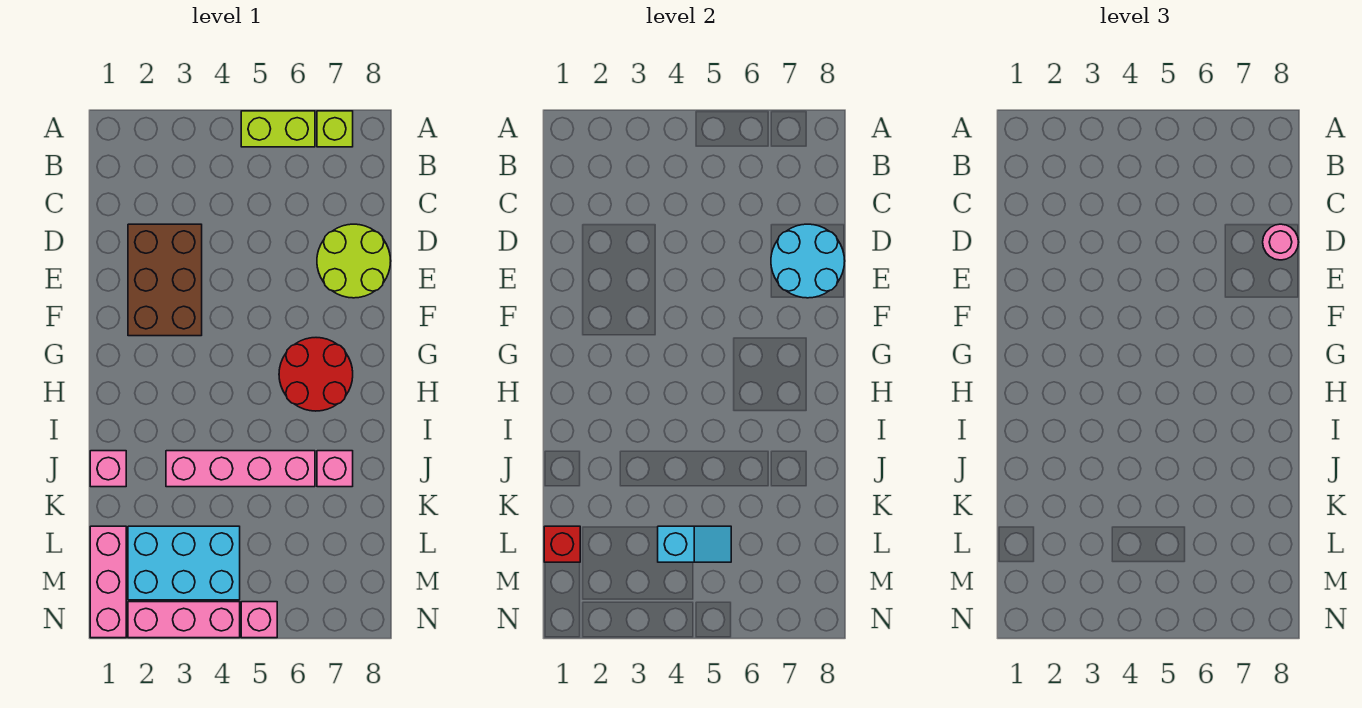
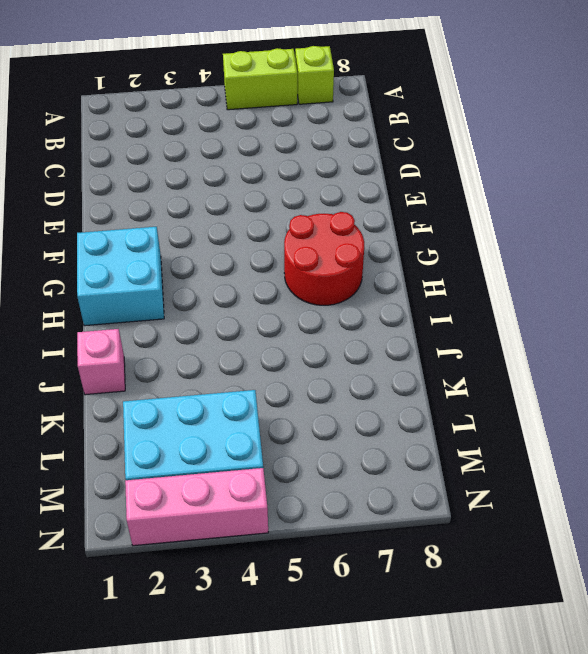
cyan 2x2 brick [77,227,164,326] -> none
none -> brown 2x3 brick [128,224,202,336]
none -> lime 2x2 round brick [317,224,391,298]
none -> pink 1x4 brick [166,451,315,487]

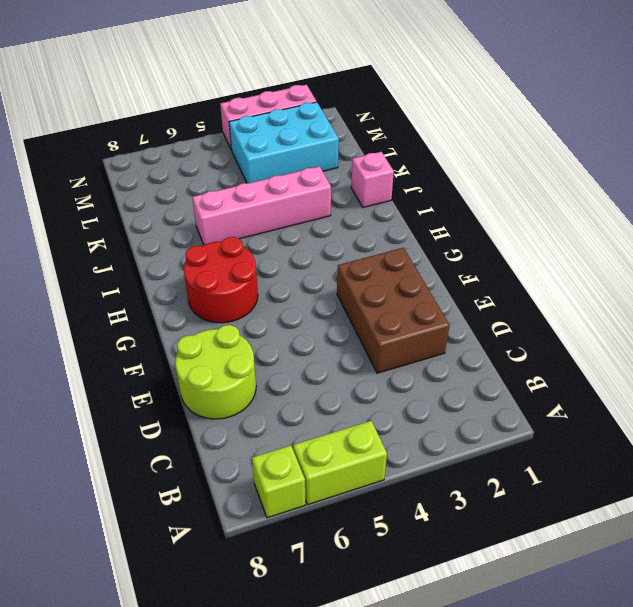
none -> pink 1x1 brick [317,451,353,487]
none -> pink 1x3 brick [90,526,126,638]
none -> pink 1x1 brick [241,602,277,638]

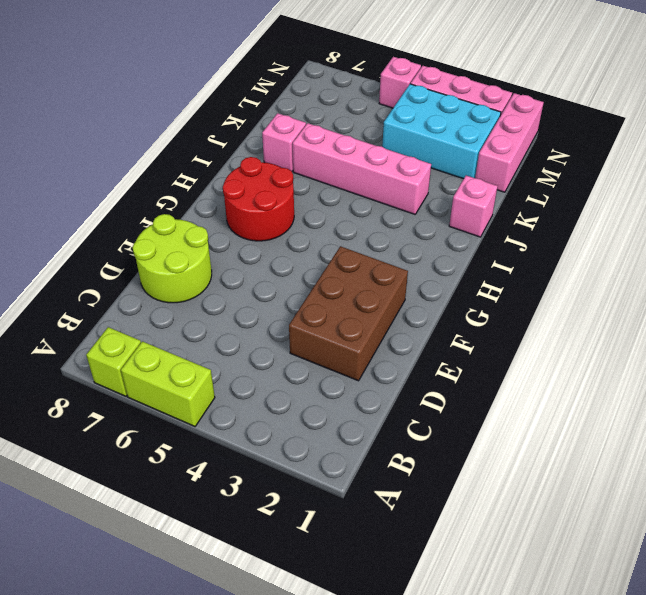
none -> cyan 2x2 round brick [771,224,845,298]
none -> red 1x1 brick [544,526,580,562]
none -> cyan 1x2 slope [658,526,731,562]

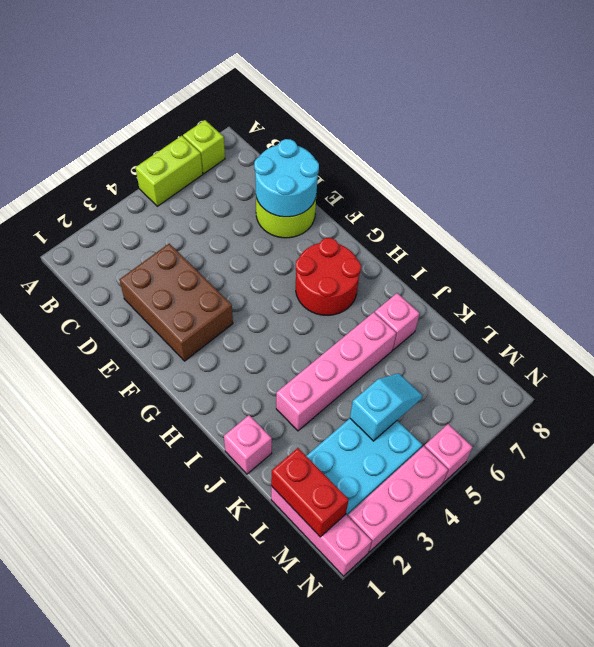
red 1x2 brick [271,448,349,537] -> red 1x1 brick [544,526,580,562]
none -> pink 1x1 round brick [1263,224,1299,260]

